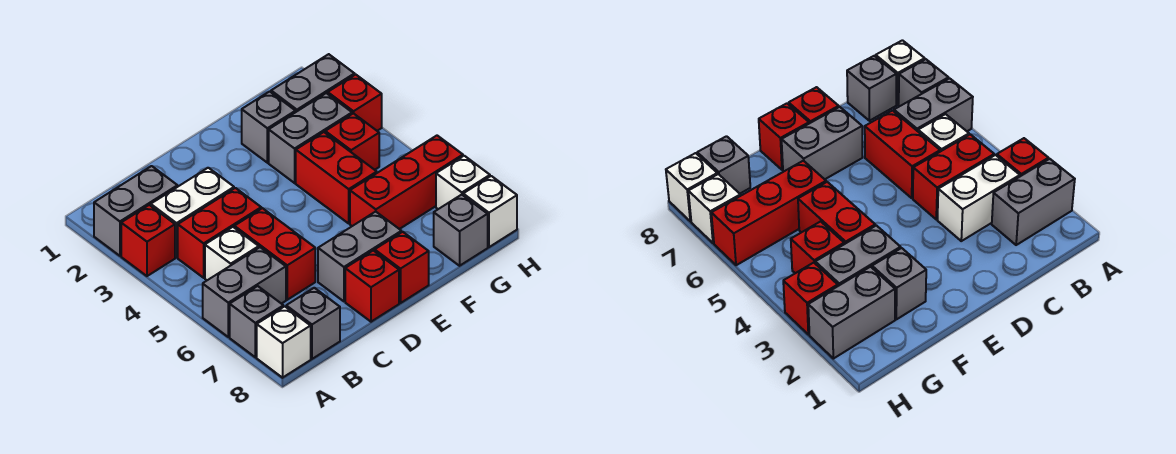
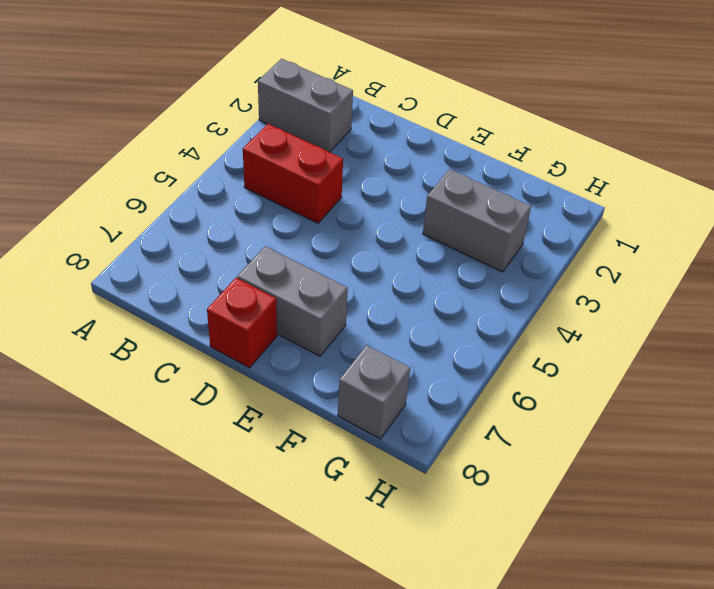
none -> red 1x1 brick [121,205,175,276]
none -> grey 1x2 brick [203,247,286,337]
none -> grey 1x1 brick [230,286,283,357]

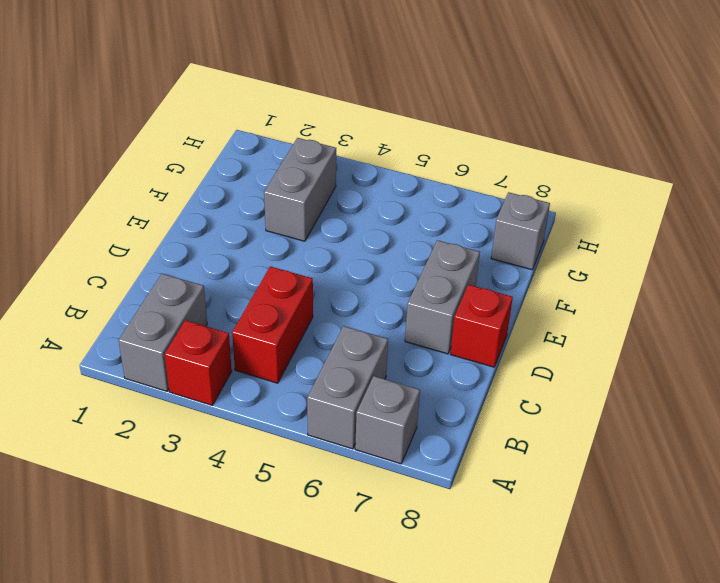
none -> white 1x1 brick [257,306,311,378]
none -> white 1x2 brick [151,168,234,258]
none -> white 1x1 brick [205,227,259,280]

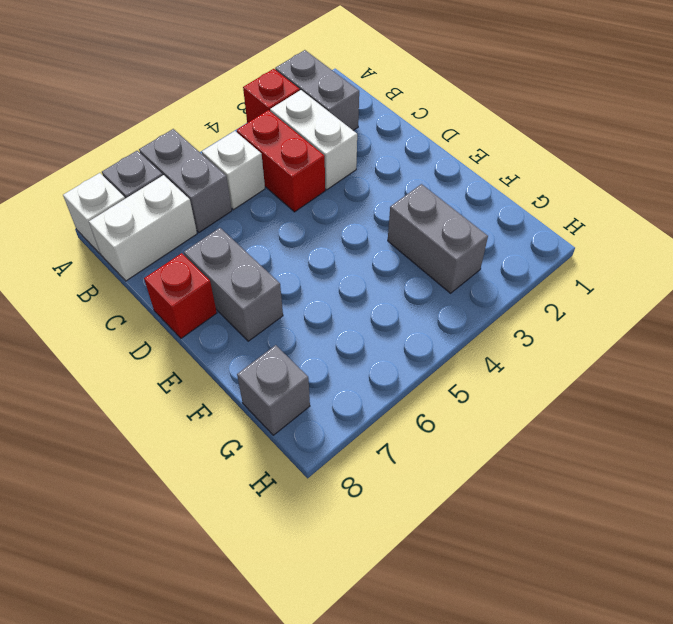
white 1x2 brick [89,175,197,281] -> grey 1x1 brick [286,288,340,359]
none -> red 1x2 brick [234,208,315,300]
none -> red 1x1 brick [375,232,429,303]
none -> grey 1x1 brick [242,91,296,163]

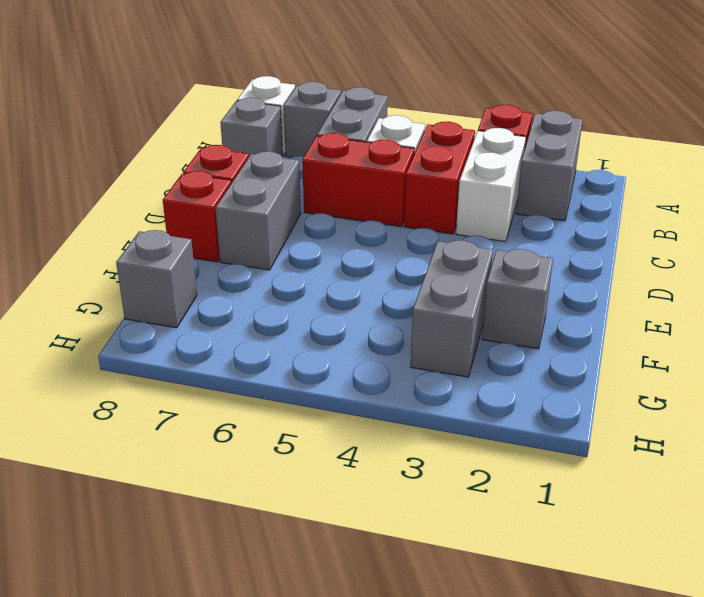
none -> red 1x2 brick [296,132,377,223]
none -> red 1x3 brick [350,136,463,229]
none -> grey 1x2 brick [271,54,355,112]

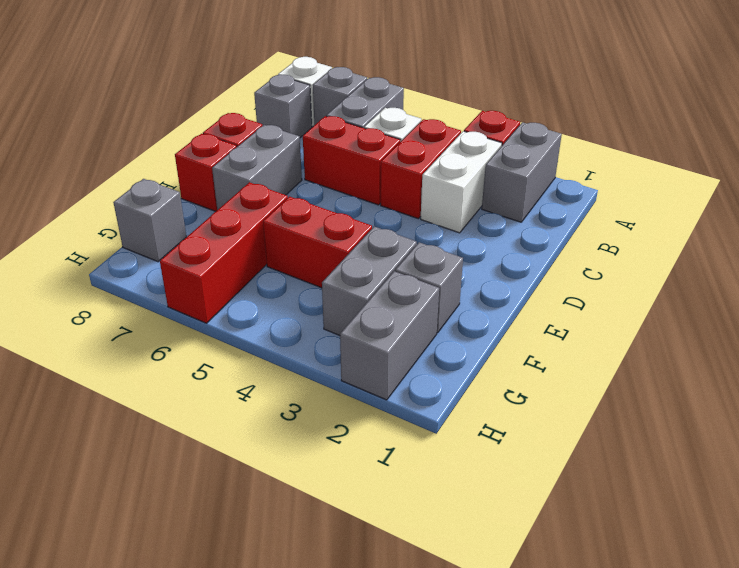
none -> red 1x1 brick [325,113,379,170]
none -> red 1x1 brick [328,75,382,131]
none -> white 1x1 brick [436,156,490,209]

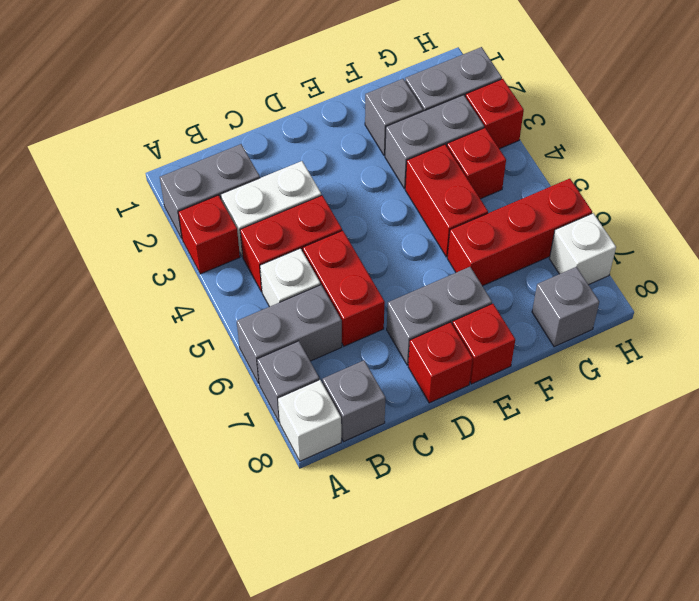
none -> white 1x1 brick [463,176,517,247]

